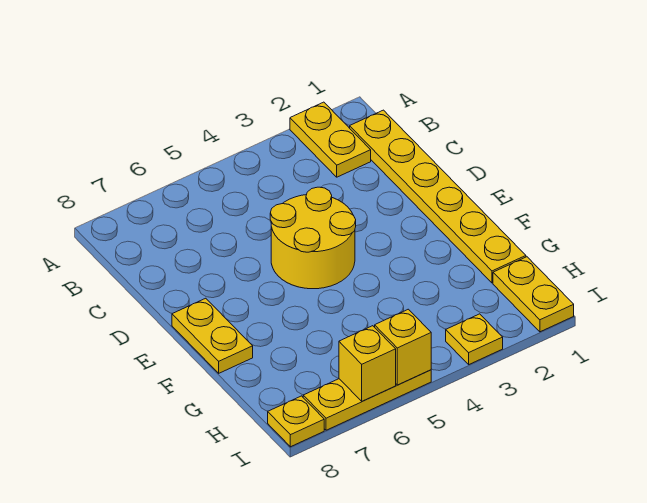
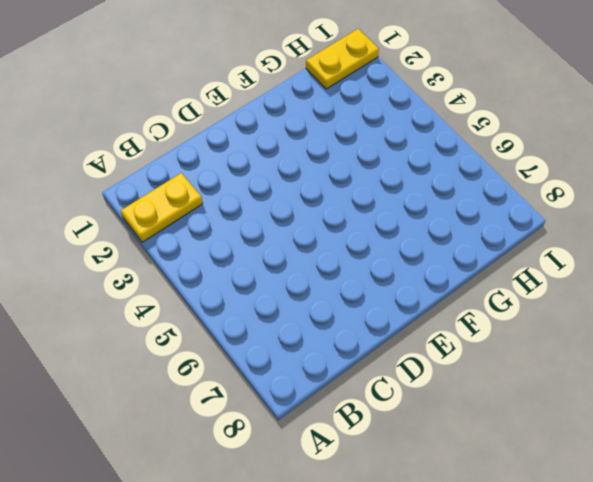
none -> yellow 1x6 plate [350,110,526,283]
none -> yellow 2x2 round brick [270,187,356,289]

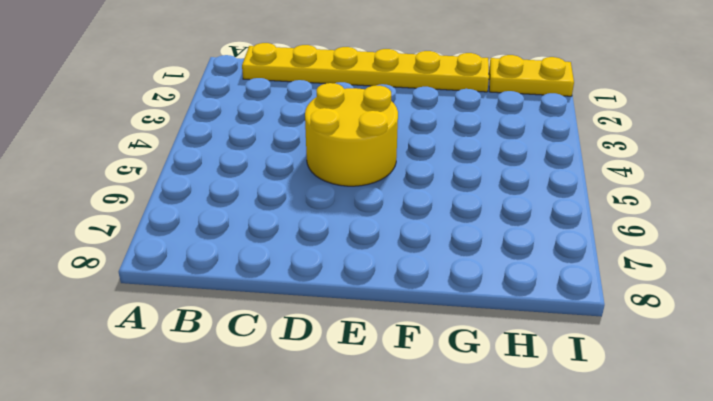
none -> yellow 1x2 plate [290,102,371,177]
none -> yellow 1x2 plate [172,298,253,373]

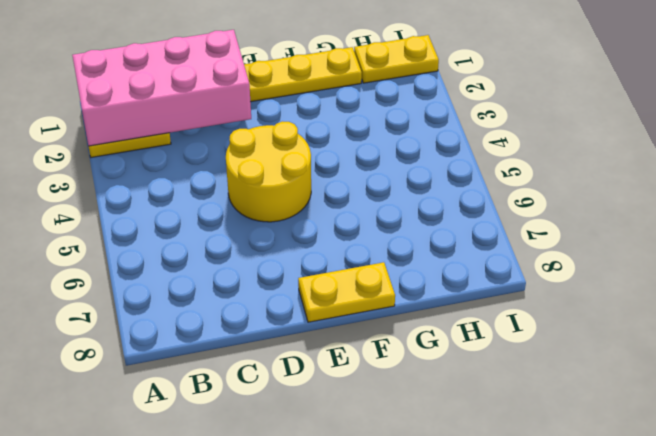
pink 2x4 brick [72,30,251,146] -> none
none -> yellow 1x1 plate [446,314,503,364]
none -> yellow 1x3 plate [303,370,431,430]

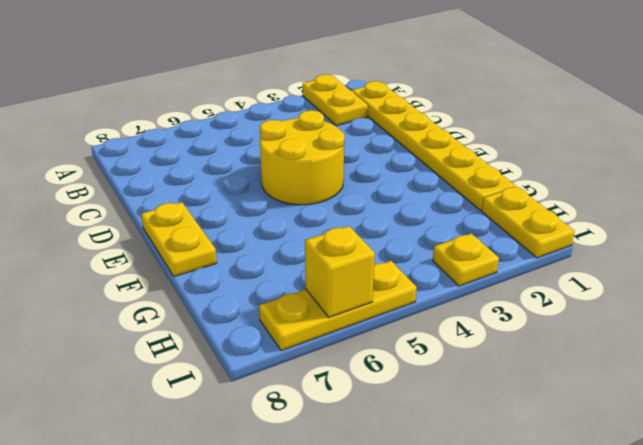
none -> yellow 1x1 plate [268,396,324,447]
none -> yellow 1x1 brick [375,309,431,385]

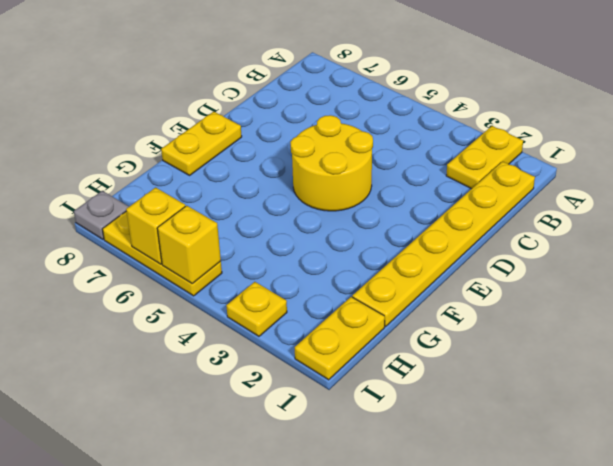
grey 1x1 plate [74,191,129,239] -> yellow 1x1 plate [268,396,324,447]

